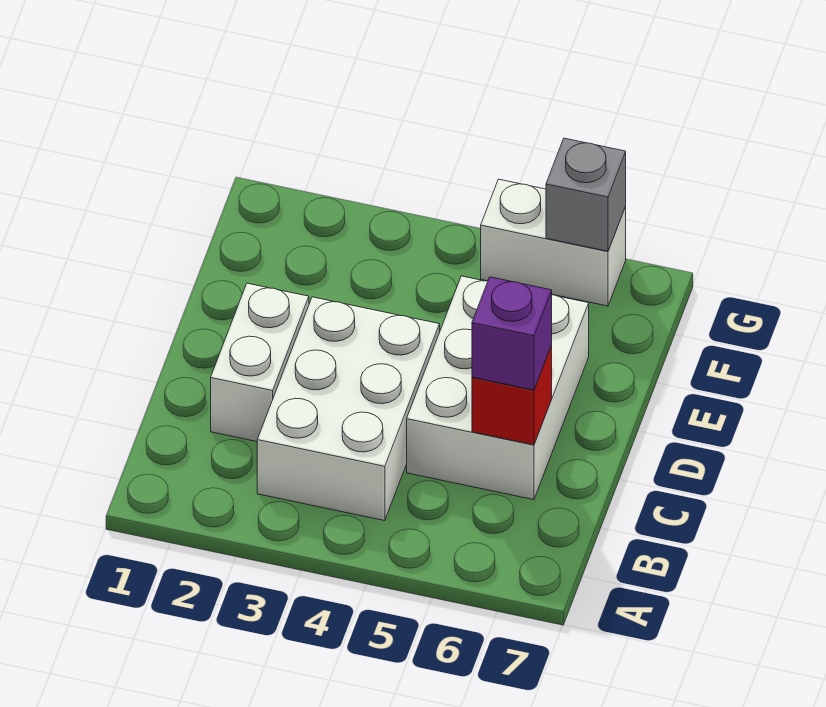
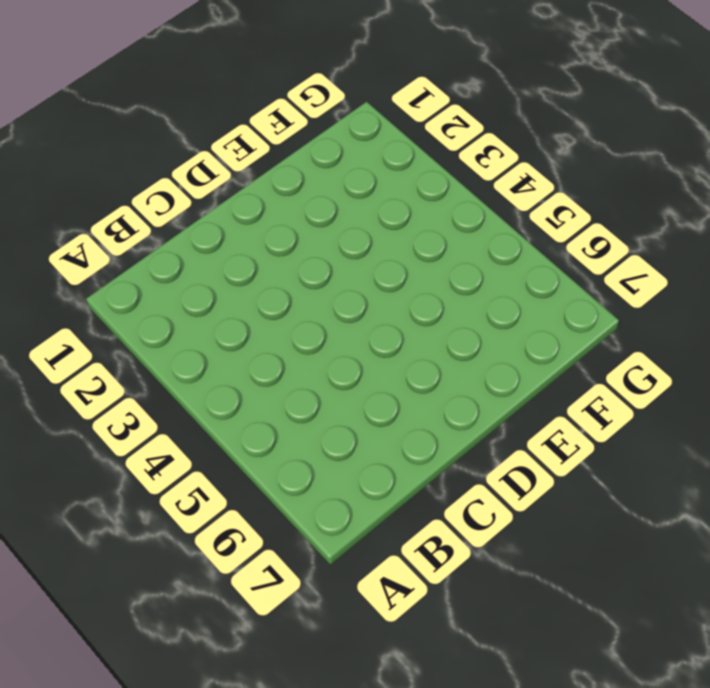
none -> white 2x3 brick [257,297,440,521]
none -> white 1x2 brick [211,283,309,442]

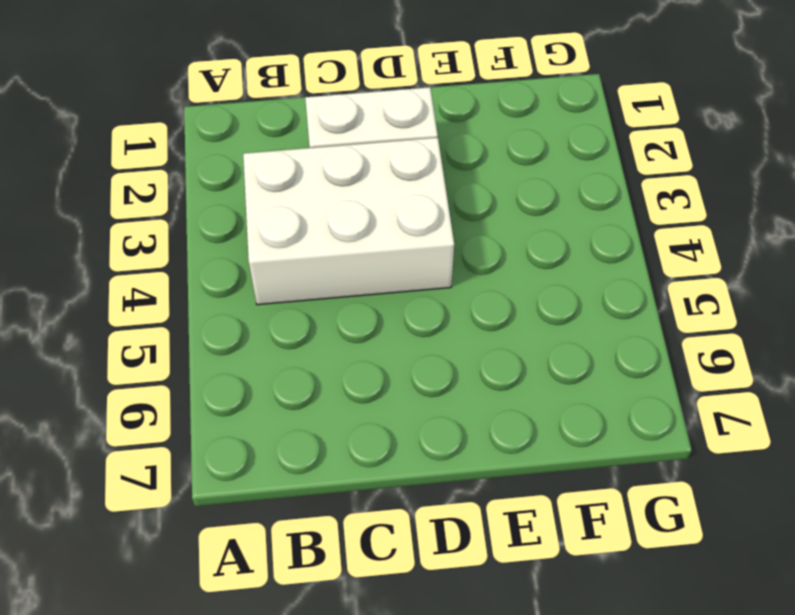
none -> white 2x3 brick [407,276,589,500]
none -> white 1x2 brick [481,179,626,306]

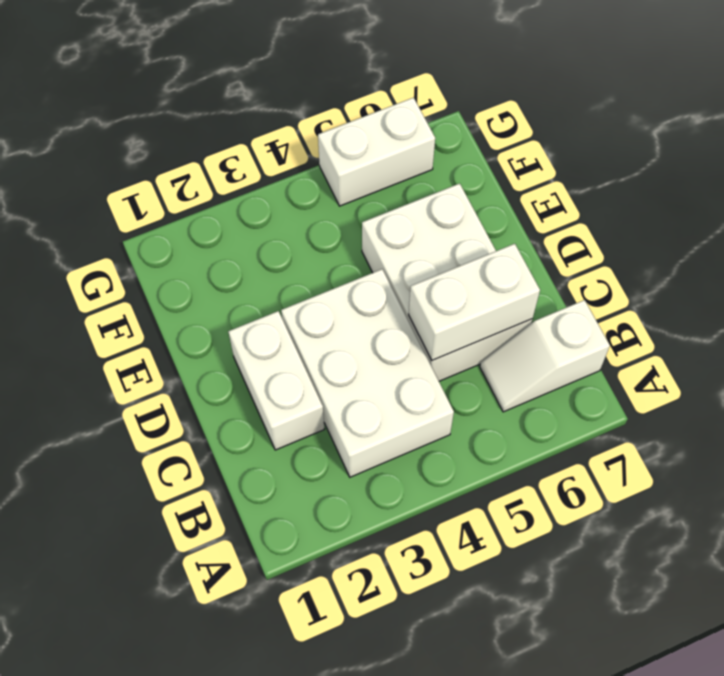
white 1x2 slope [480,300,610,412] -> none
white 1x2 brick [409,244,540,360] -> red 1x1 brick [472,346,552,445]
none -> grey 1x1 brick [546,138,626,251]
none -> purple 1x1 brick [472,277,552,390]

